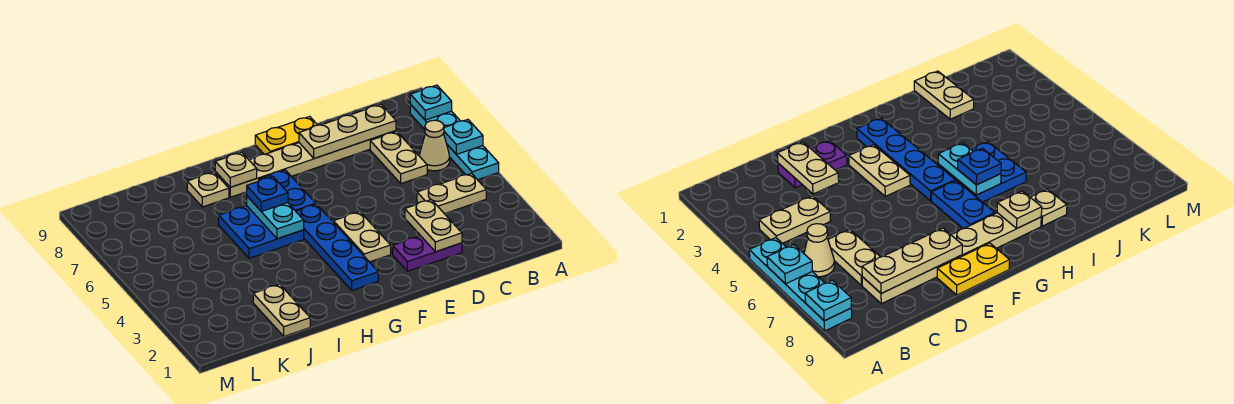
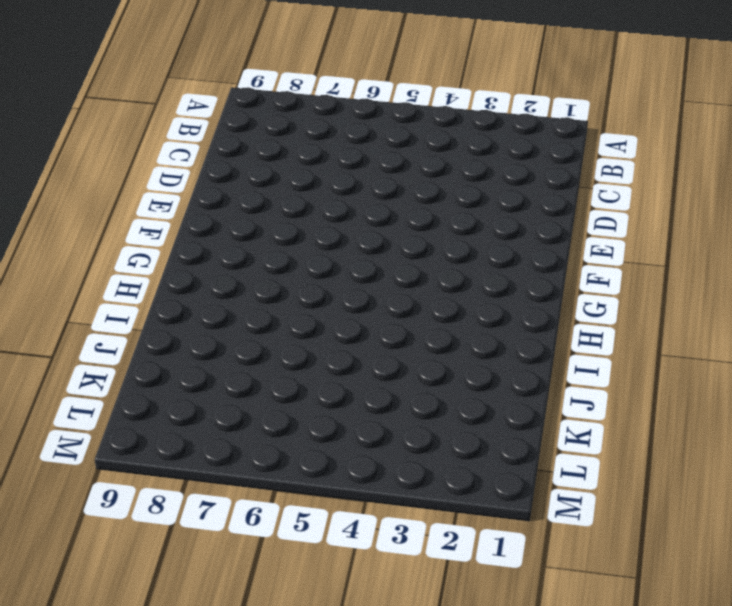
none -> cyan 1x4 plate [410,105,499,180]
none -> tan 1x2 plate [417,173,486,214]
none -> tan 1x1 cone [419,120,450,171]

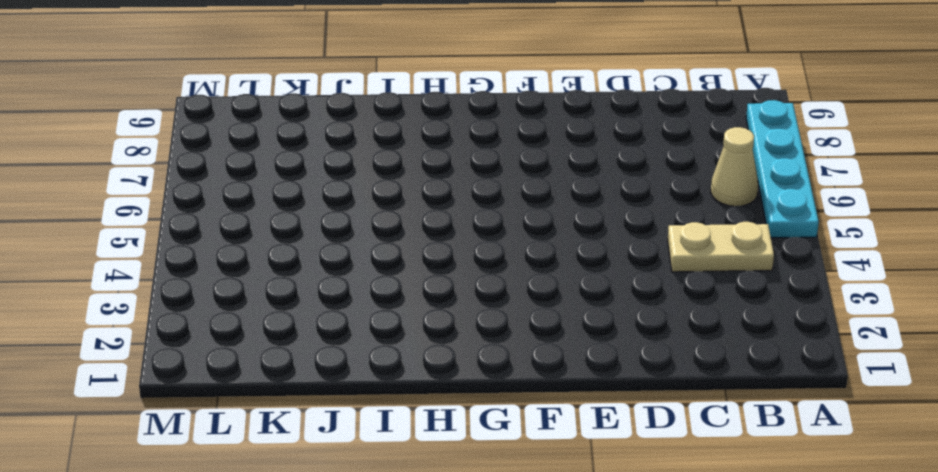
none -> tan 1x2 plate [370,132,427,184]
none -> tan 1x6 plate [215,131,396,197]
none -> purple 1x2 plate [393,236,462,271]

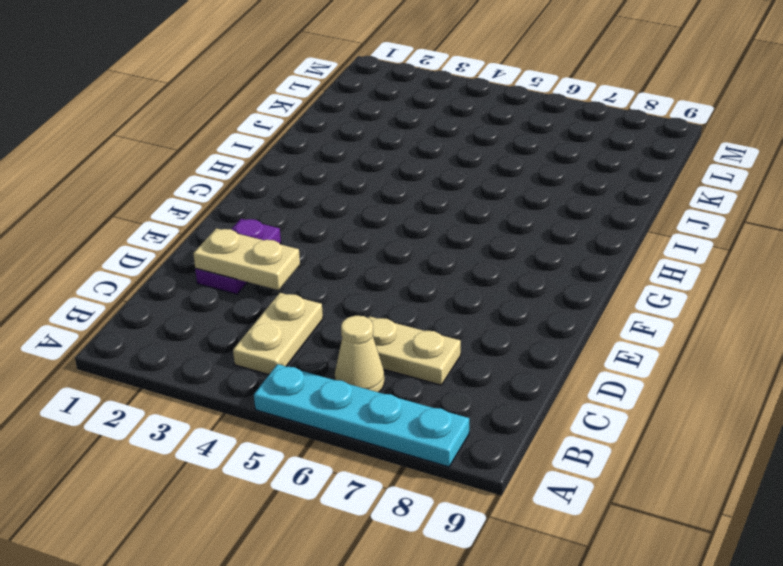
none -> tan 1x6 plate [215,131,396,197]
none -> yellow 1x2 plate [255,116,317,154]
none -> tan 1x2 plate [333,212,391,262]

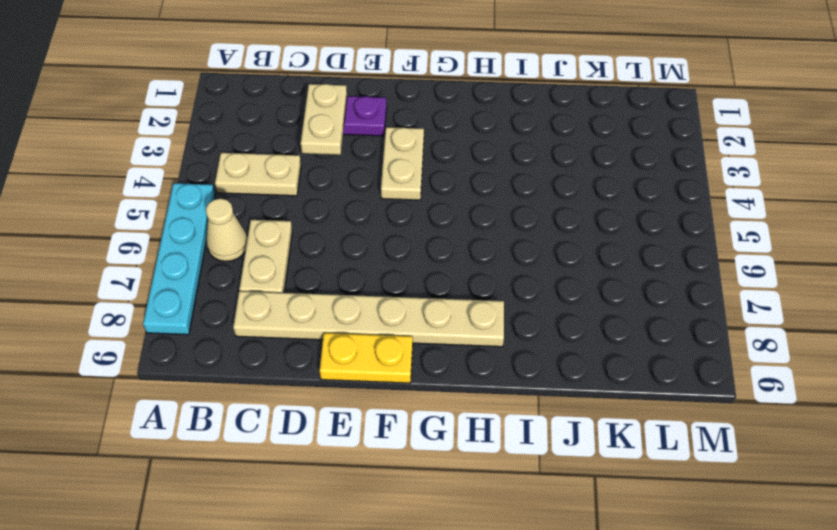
none -> blue 1x4 plate [296,204,378,290]
none -> blue 1x2 plate [259,170,316,211]
none -> blue 2x2 plate [219,206,304,258]

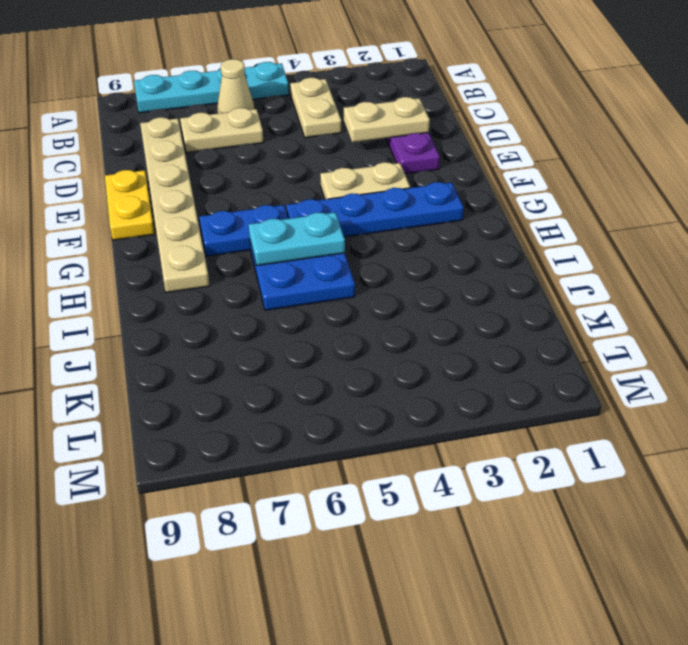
none -> tan 1x1 plate [187,172,229,207]
none -> tan 1x2 plate [253,284,310,336]
none -> cyan 1x1 plate [444,120,483,155]

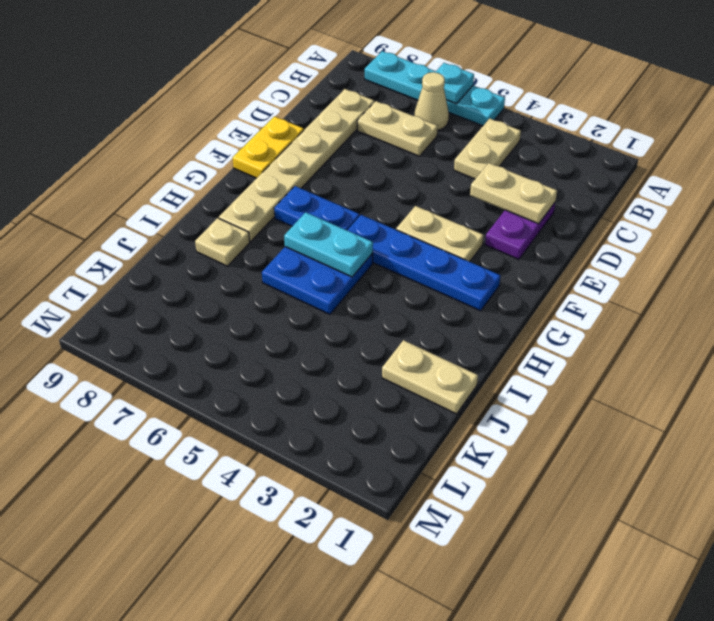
none -> cyan 1x1 plate [410,85,452,120]
none -> tan 1x3 plate [299,104,396,159]
none -> tan 1x1 plate [215,152,257,187]

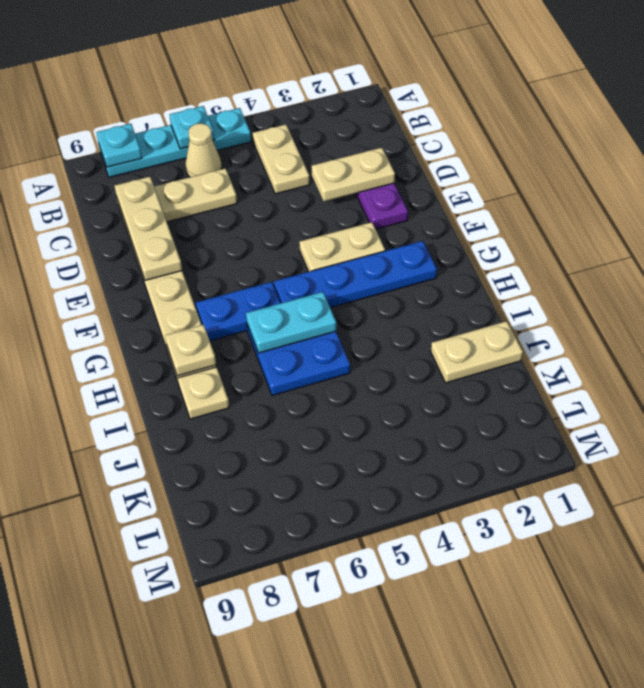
none -> yellow 1x2 plate [255,116,317,154]
none -> blue 1x1 plate [247,177,288,211]

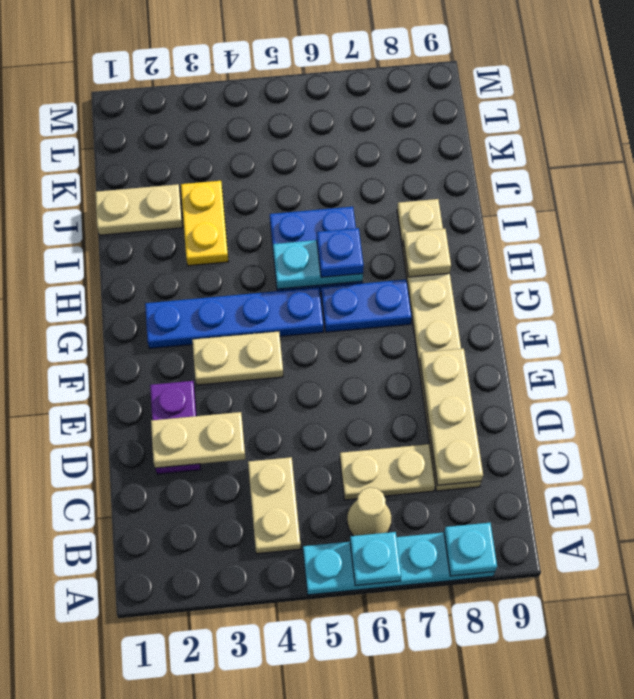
yellow 1x2 plate [181,181,229,266] -> yellow 1x2 plate moved to [255,116,317,154]

